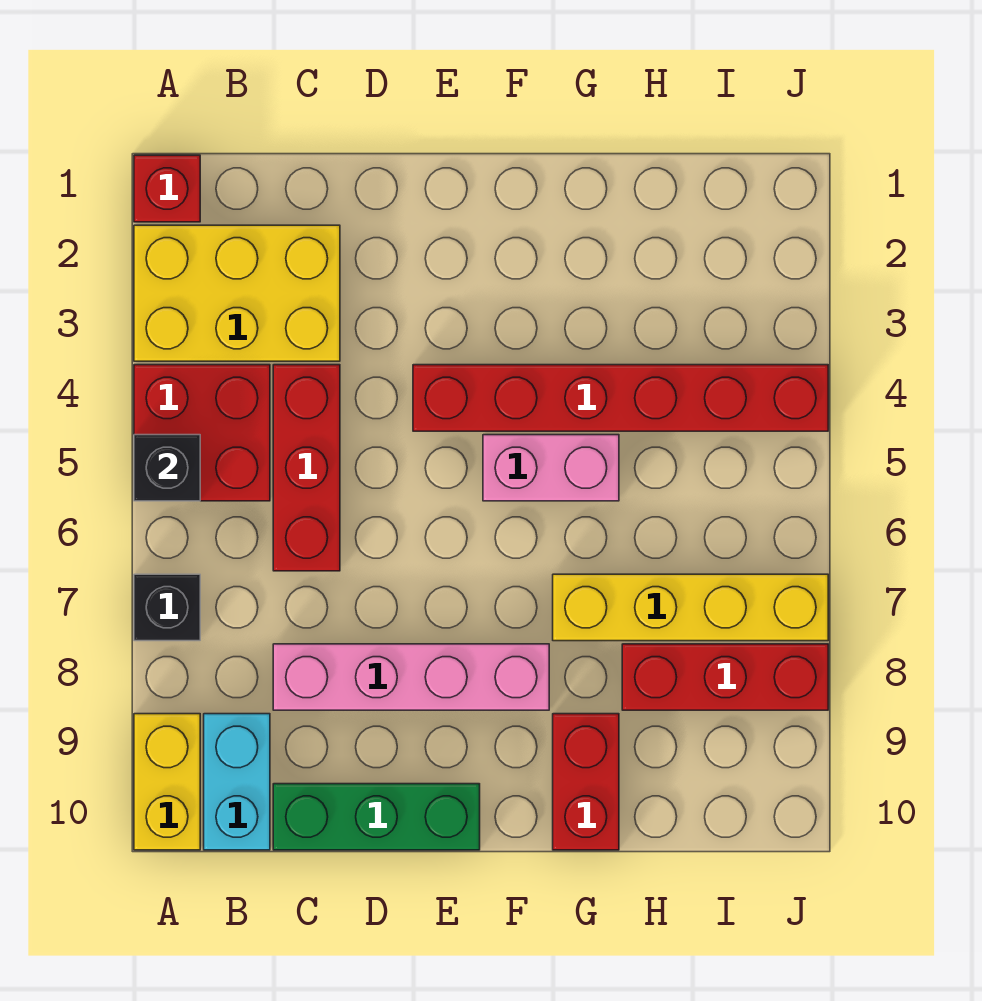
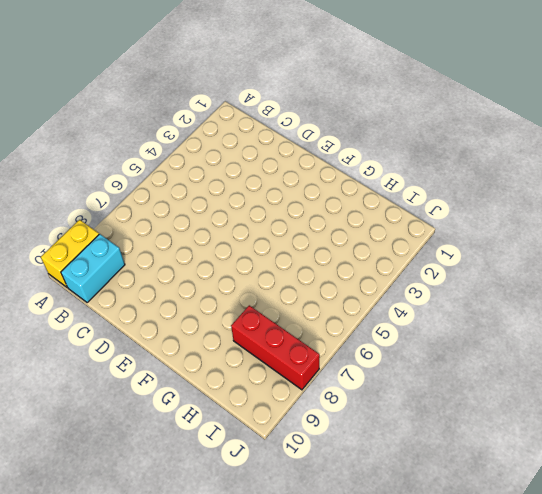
none -> red 1x1 brick [134,155,200,222]
none -> yellow 2x3 brick [134,225,340,361]
none -> red 2x2 brick [134,365,270,501]

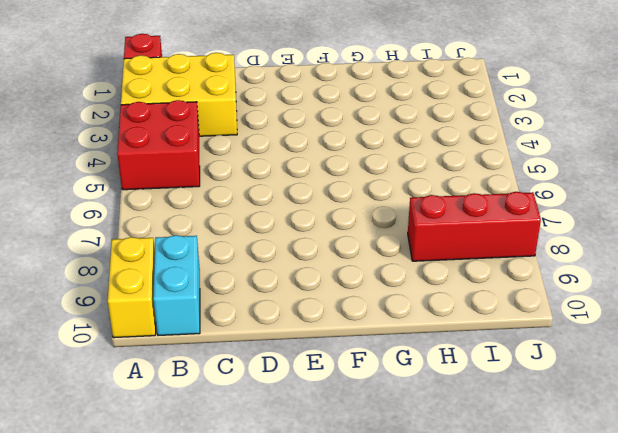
none -> black 1x1 brick [134,574,200,641]
none -> red 1x3 brick [273,365,340,571]
none -> pink 1x4 brick [273,644,549,710]

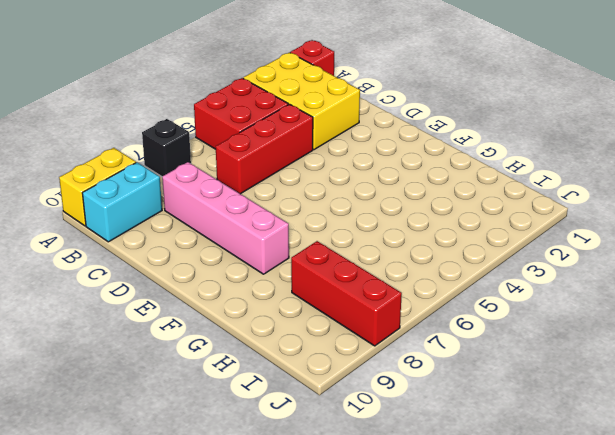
none -> green 1x3 brick [273,784,480,850]
none -> red 1x6 brick [413,365,828,431]
none -> pink 1x2 brick [483,435,619,501]

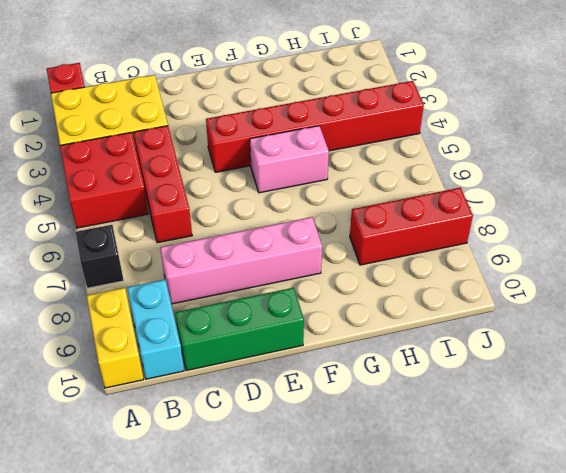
none -> yellow 1x4 brick [553,574,828,641]
none -> red 1x2 brick [553,714,619,850]
none -> black 1x1 brick [134,435,200,501]

